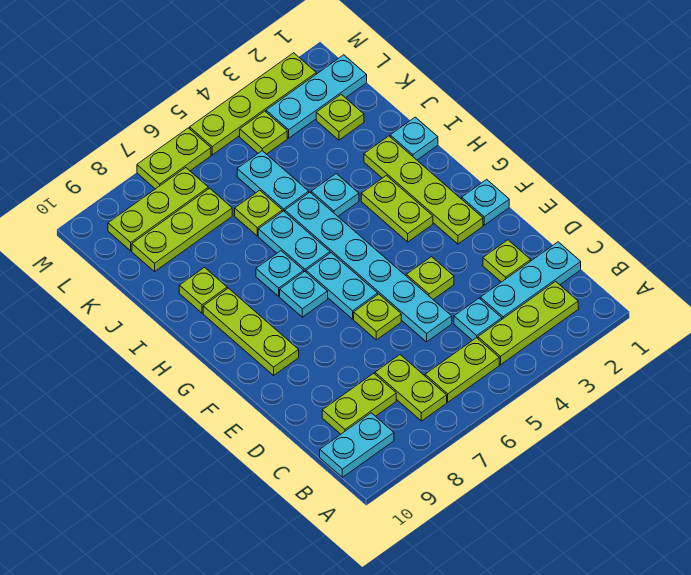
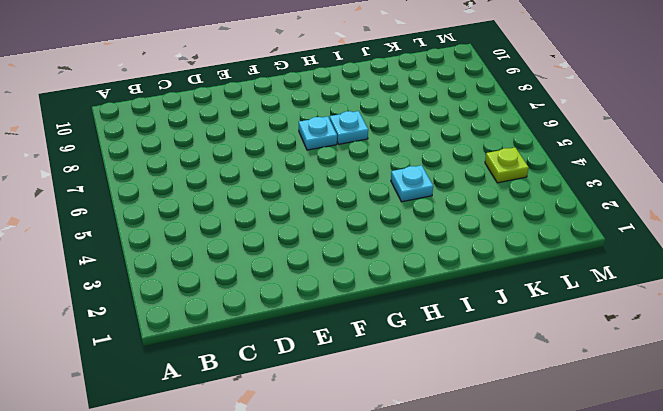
none -> lime 1x3 plate [478,281,578,365]
none -> lime 1x2 plate [425,338,499,402]
none -> lime 1x2 plate [375,355,447,421]
none -> cyan 1x2 plate [320,413,394,477]

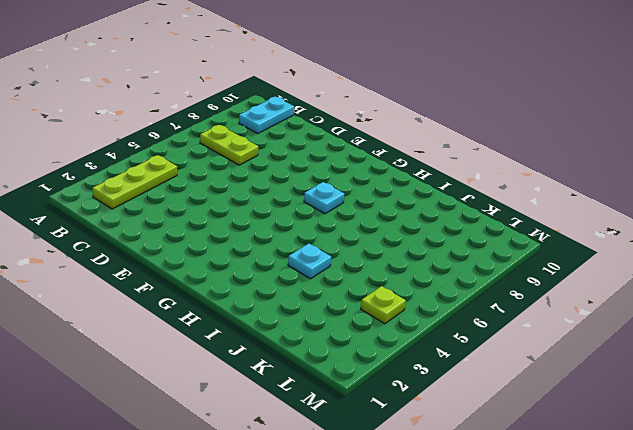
none -> lime 1x2 plate [425,338,499,402]
none -> cyan 1x3 plate [480,242,581,319]
none -> cyan 1x1 plate [454,298,502,340]
none -> lime 1x2 plate [322,373,396,434]

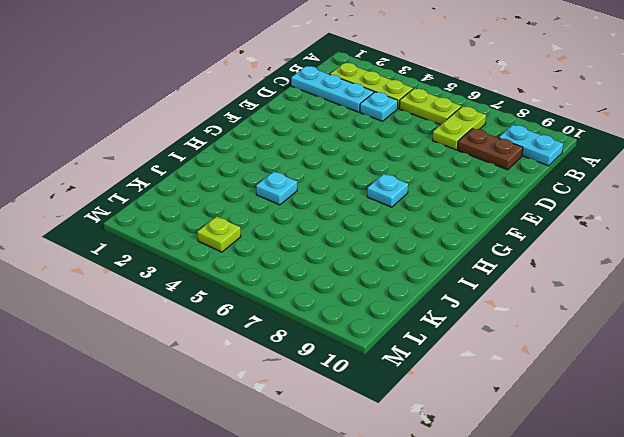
brown 1x2 plate [458,128,523,170] -> lime 1x2 plate [322,373,396,434]
none -> lime 1x1 plate [483,240,531,282]
none -> cyan 1x6 plate [285,192,452,342]
none -> lime 1x1 plate [406,257,454,299]
none -> lime 1x1 plate [354,294,401,340]

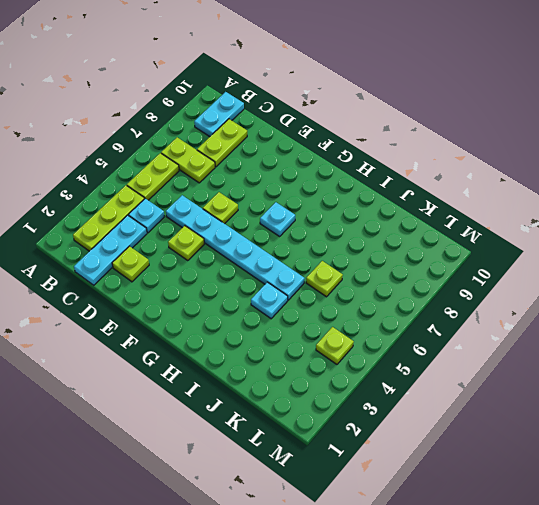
none -> cyan 1x1 plate [462,179,509,225]
none -> lime 1x4 plate [364,136,483,244]
none -> cyan 1x2 plate [306,253,378,319]
none -> lime 1x3 plate [203,288,299,375]

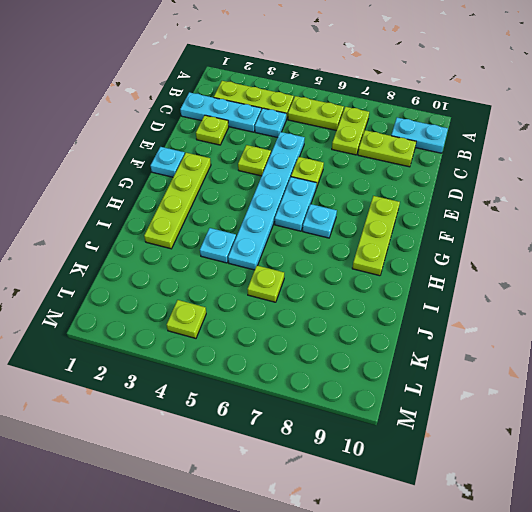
none -> lime 1x2 plate [361,176,433,242]
none -> cyan 1x2 plate [258,211,330,272]
none -> cyan 1x1 plate [256,251,304,296]
none -> cyan 1x1 plate [390,117,438,160]

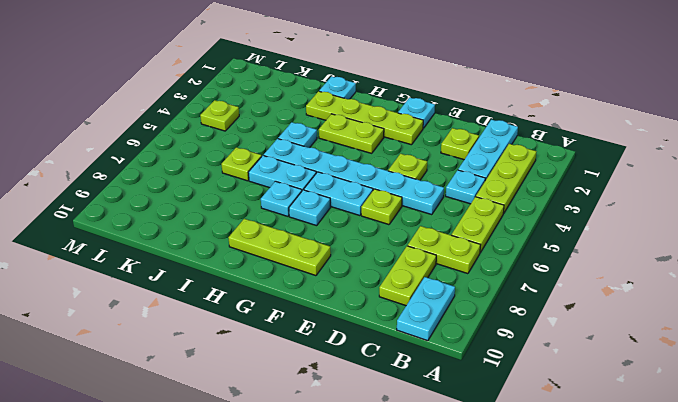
none -> lime 1x1 plate [179,268,227,313]
none -> cyan 1x2 plate [237,151,309,212]
none -> lime 1x1 plate [316,94,364,140]
none -> lime 1x3 plate [132,188,232,272]

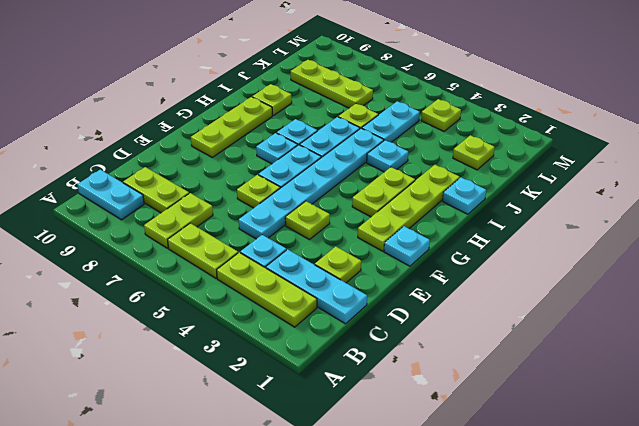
none -> cyan 1x3 plate [266,55,367,138]
none -> lime 1x3 plate [108,168,208,251]
none -> lime 1x4 plate [190,53,316,155]
none -> lime 1x2 plate [137,128,211,189]

